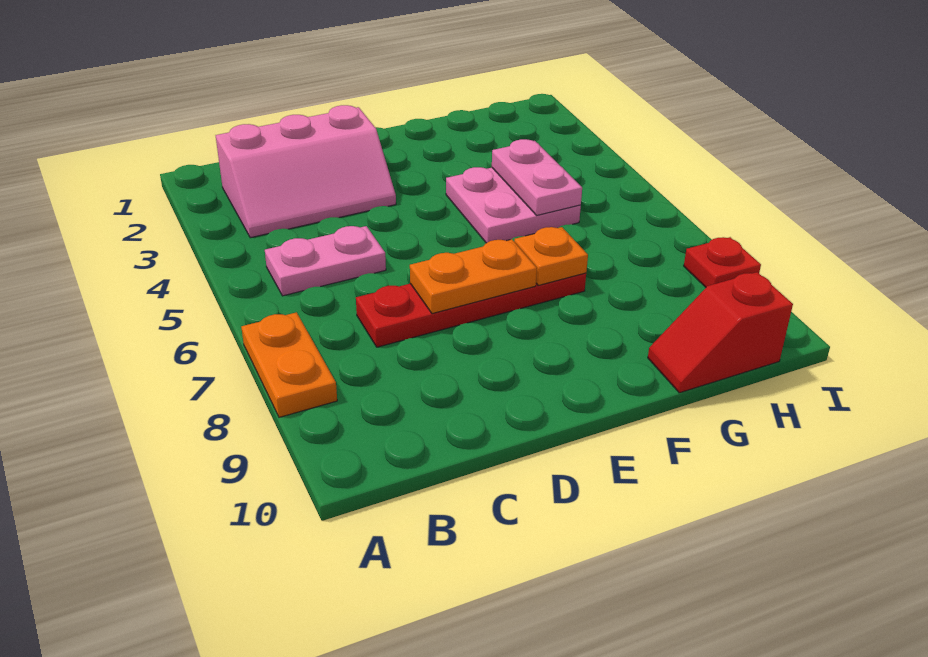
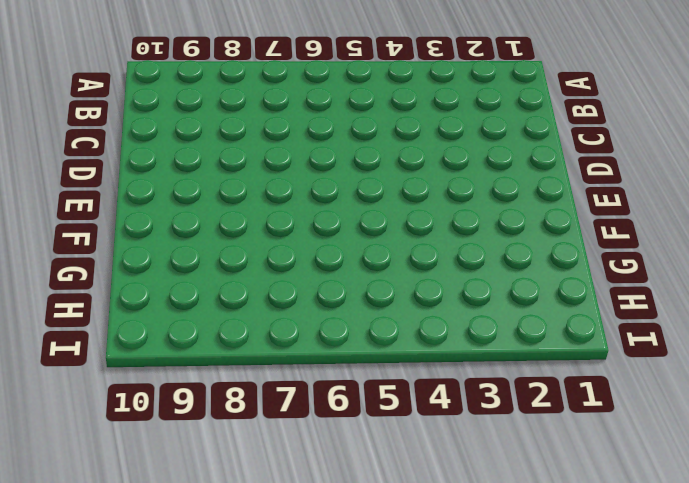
none -> orange 1x2 plate [241,312,337,417]
none -> pink 2x3 slope [216,105,396,238]

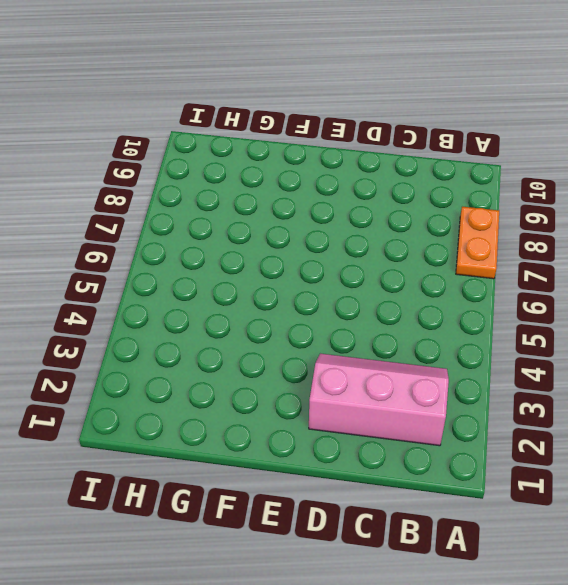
none -> pink 1x2 plate [265,226,386,296]
none -> red 1x4 plate [356,273,586,347]

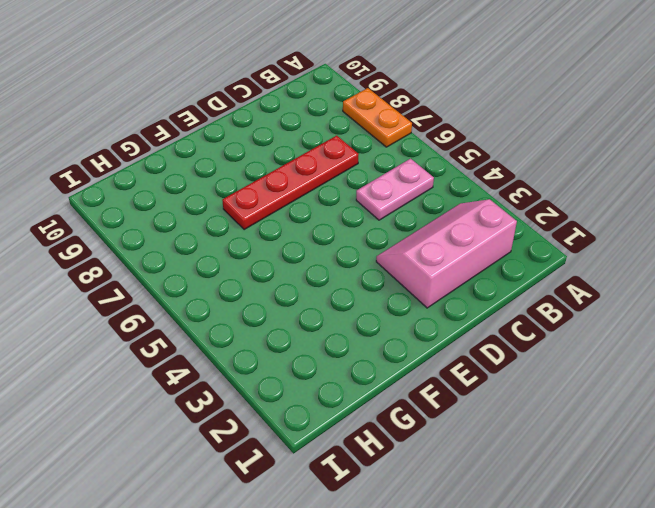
none -> pink 2x2 plate [446,167,581,243]
none -> red 1x2 slope [648,272,793,393]

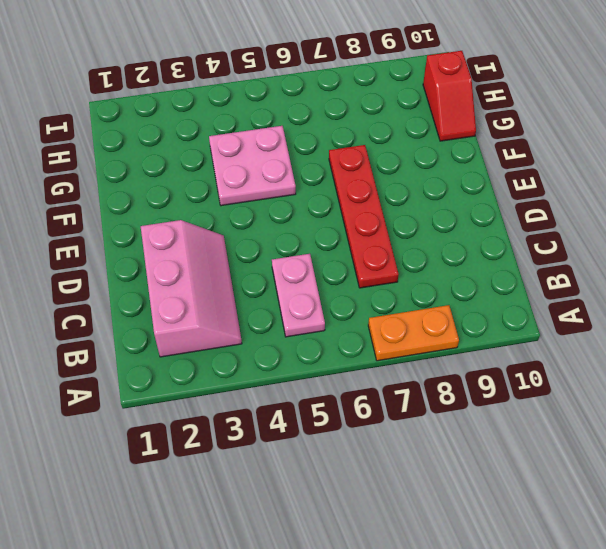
none -> red 1x1 plate [684,237,761,287]
none -> orange 1x2 plate [410,239,537,314]

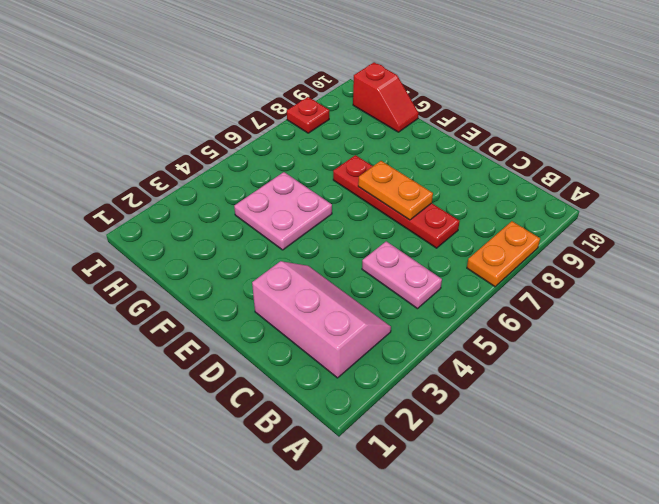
none -> orange 1x1 plate [514,227,588,285]
none -> pink 1x2 plate [492,139,582,215]

